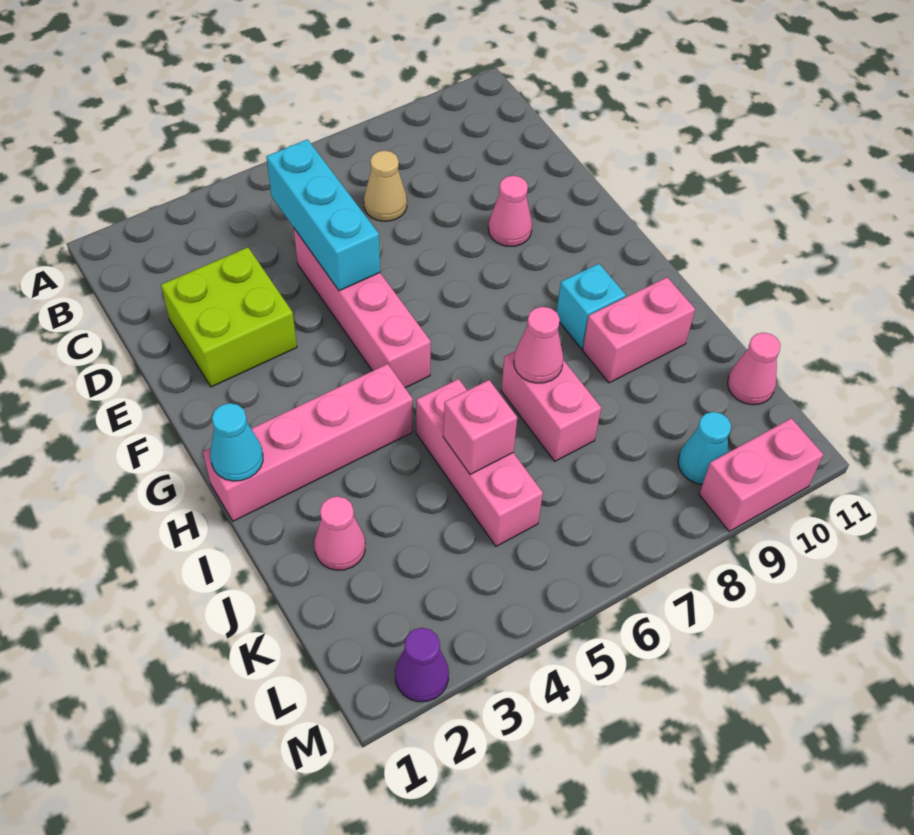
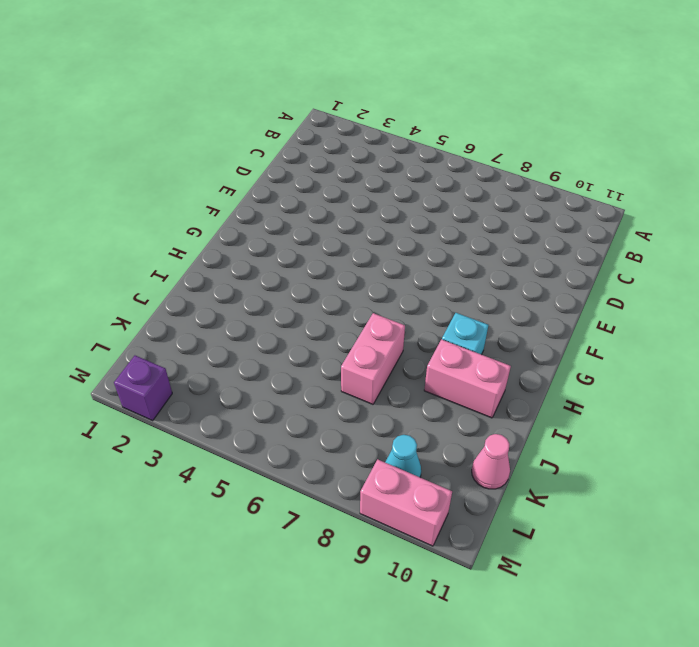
purple 1x1 brick [114,356,172,420] -> purple 1x1 cone [395,628,449,702]
none -> tan 1x1 cone [364,150,407,221]
none -> lime 2x2 brick [161,247,297,387]
none -> pink 1x4 brick [294,229,431,388]

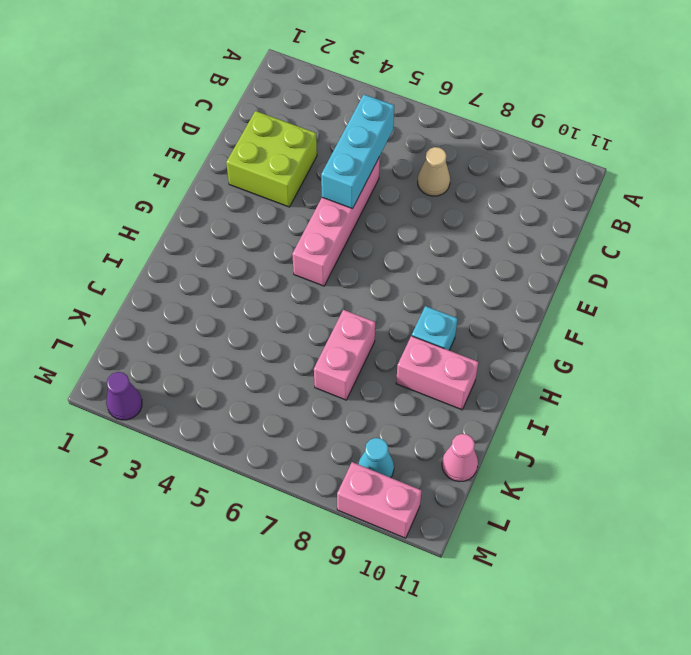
none -> pink 1x1 cone [488,176,532,246]
none -> pink 1x4 brick [203,364,413,521]
none -> pink 1x3 brick [416,379,543,546]

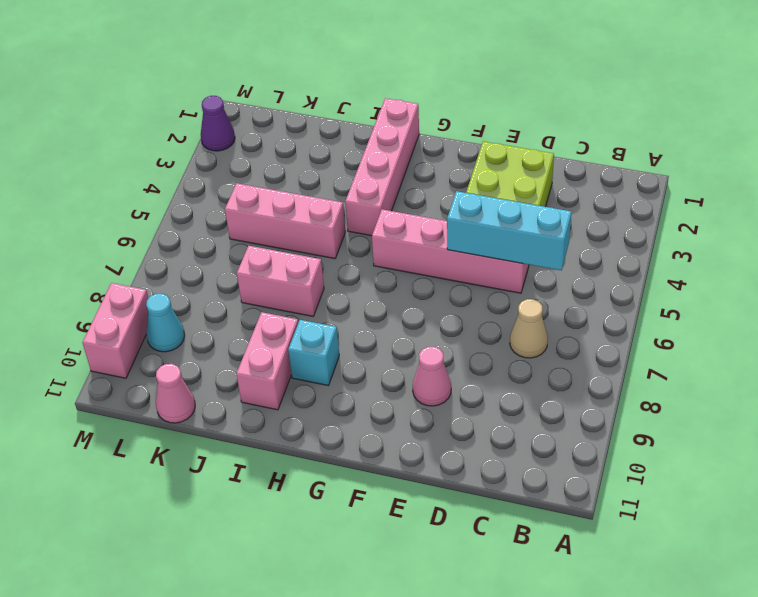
none -> pink 1x1 cone [314,496,365,570]
none -> cyan 1x1 cone [210,403,263,481]
none -> pink 1x1 cone [514,307,563,383]

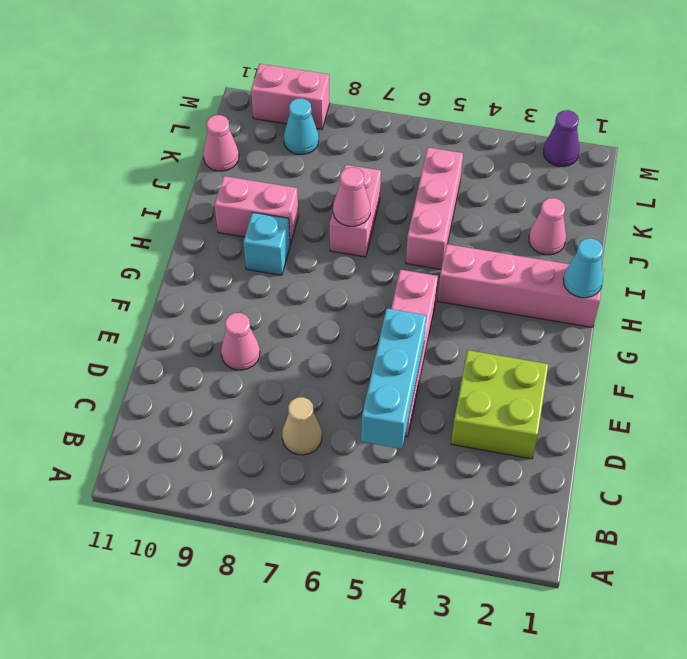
none -> pink 1x1 brick [443,380,517,474]

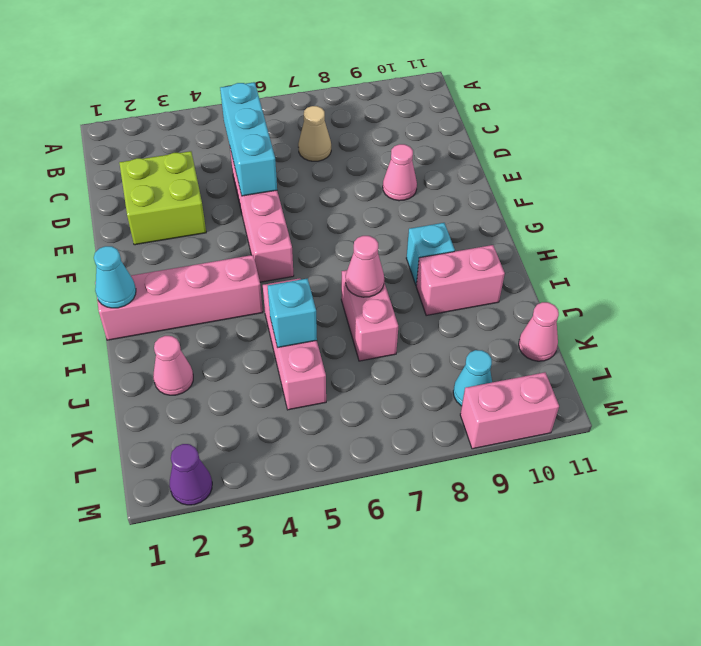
cyan 1x1 brick [268,279,317,348] -> pink 1x1 brick [443,380,517,474]

